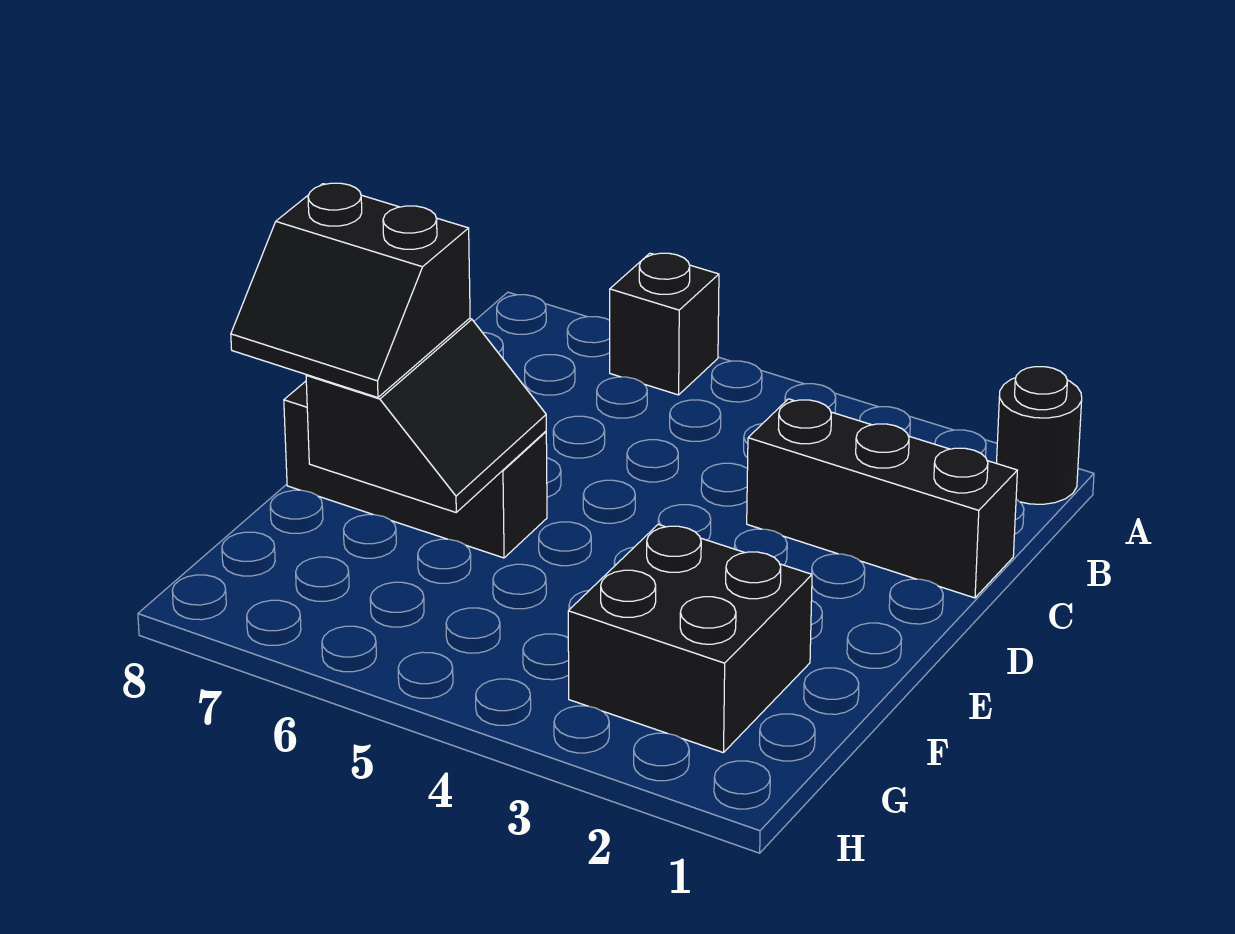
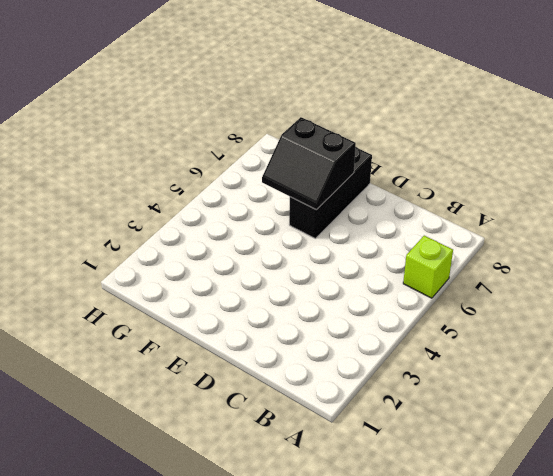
lime 1x1 brick [403,236,453,298] -> black 1x1 brick [610,253,719,395]
none -> black 1x1 round brick [997,367,1082,504]
none -> black 1x3 brick [747,399,1017,598]

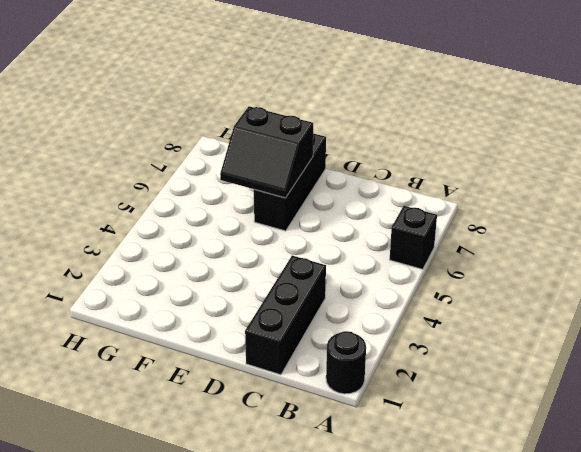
none -> black 2x2 brick [568,524,812,753]
none -> black 2x2 slope [231,183,470,397]

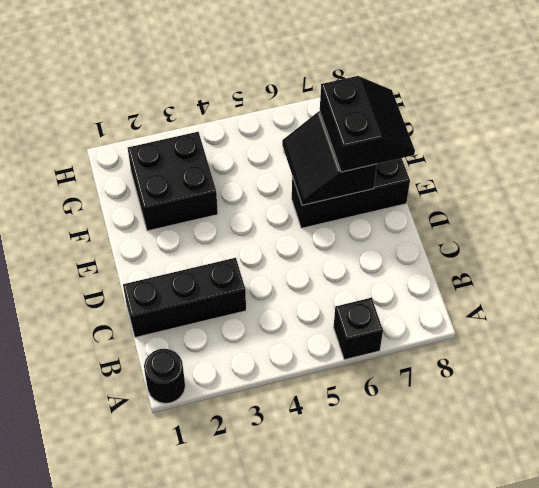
black 2x2 slope [320,76,415,172] -> black 2x2 slope turned to [231,183,470,397]

